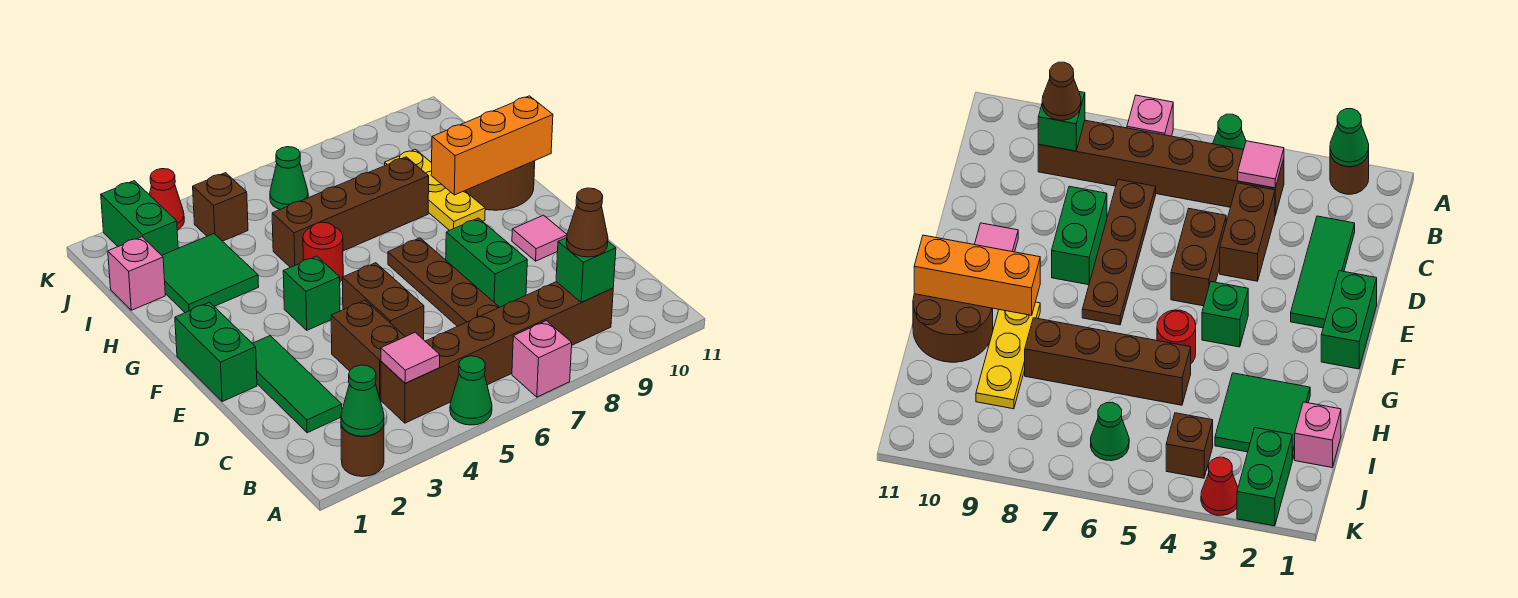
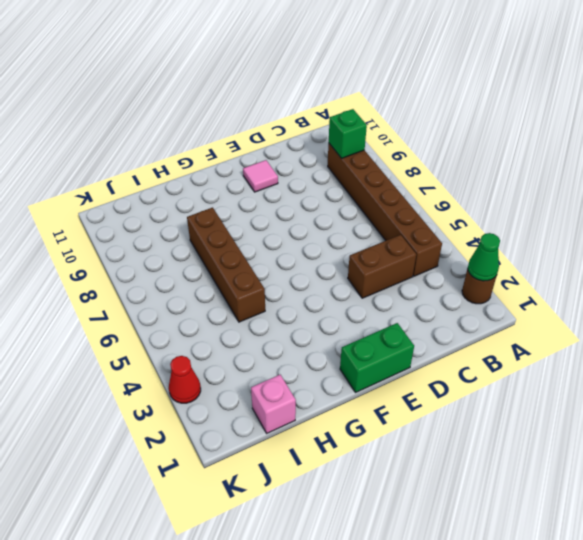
none -> green 1x1 cone [450,356,492,425]
none -> pink 1x1 brick [512,321,572,397]
none -> green 1x3 tile [252,336,342,433]

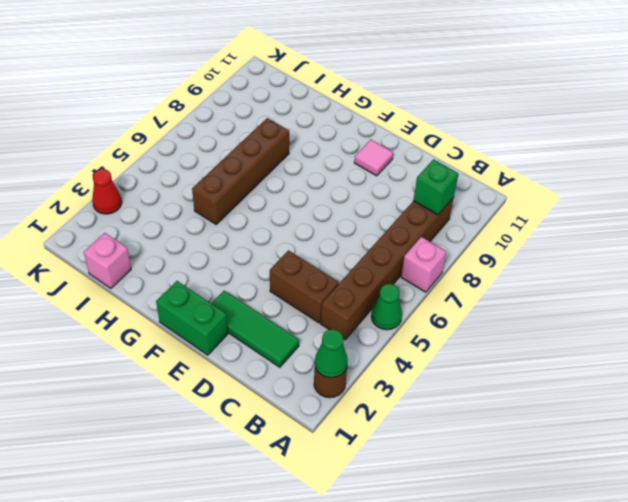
none -> brown 1x4 plate [388,238,499,326]
none -> brown 1x2 brick [343,263,424,340]
none -> green 1x2 brick [446,218,527,307]

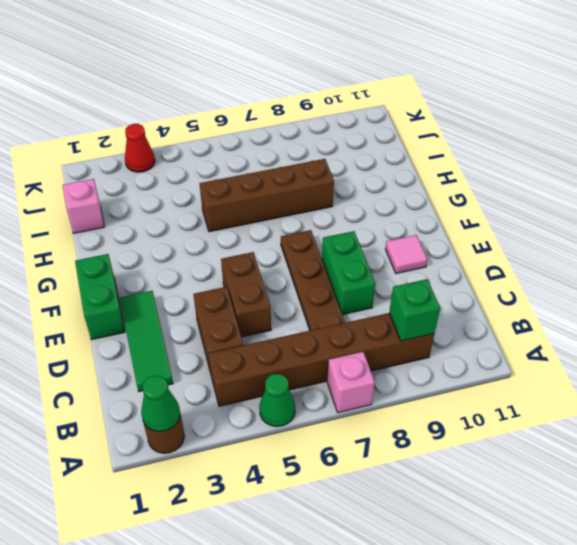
none -> green 1x1 brick [283,256,340,330]
none -> red 1x1 round brick [303,222,343,282]
none -> yellow 1x3 plate [385,149,485,231]

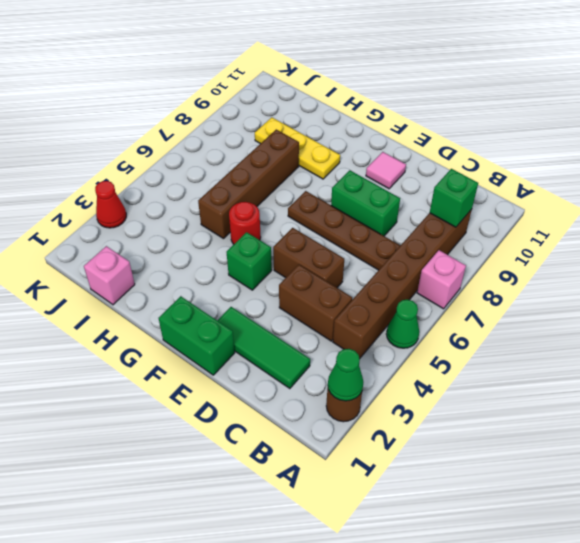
none -> brown 2x2 round brick [465,161,535,210]
none -> green 2x2 tile [162,234,259,313]
none -> green 1x2 brick [101,181,178,255]

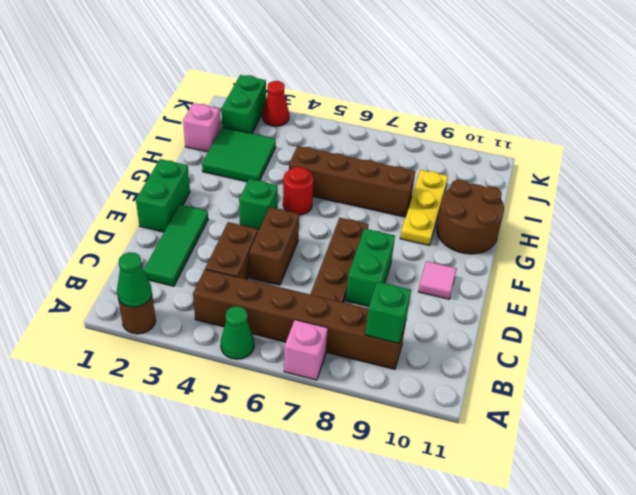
none -> brown 1x1 brick [193,173,248,241]
none -> green 1x1 cone [270,147,308,209]
none -> pink 1x1 tile [381,332,440,383]

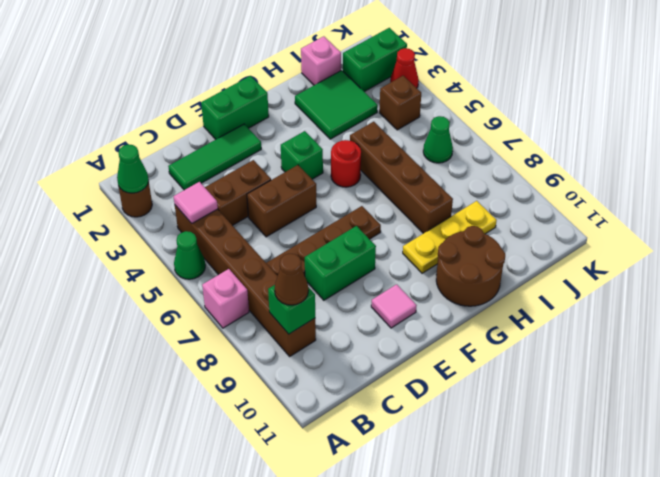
none -> orange 1x3 brick [431,96,553,195]

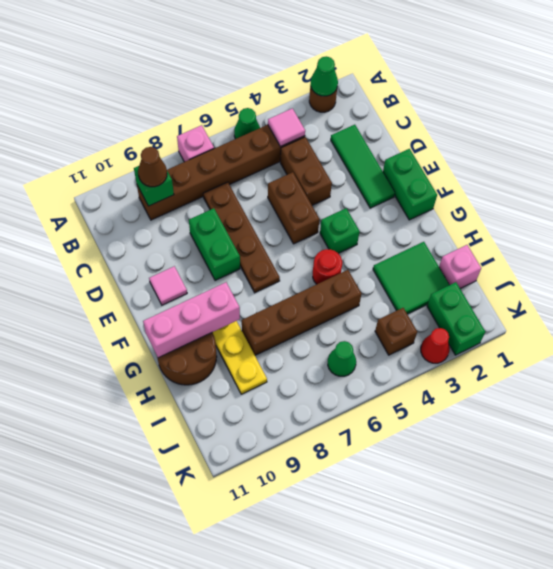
pink 1x3 brick [143,282,240,358] -> orange 1x3 brick [431,96,553,195]

